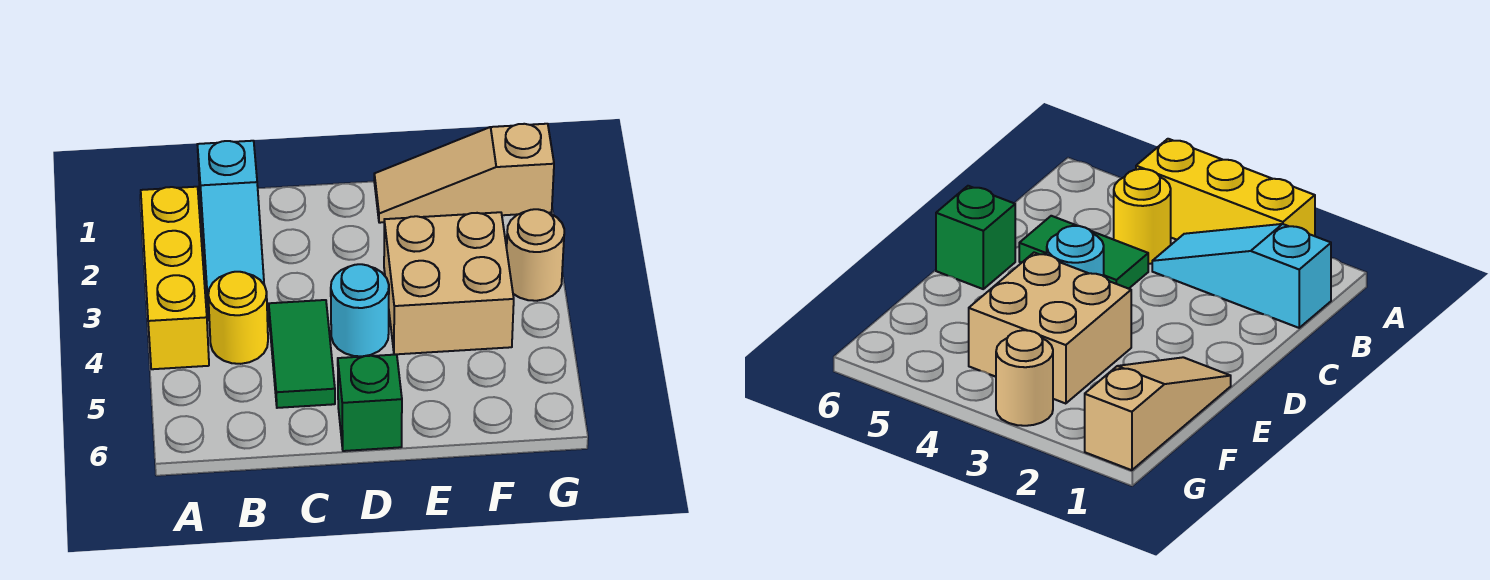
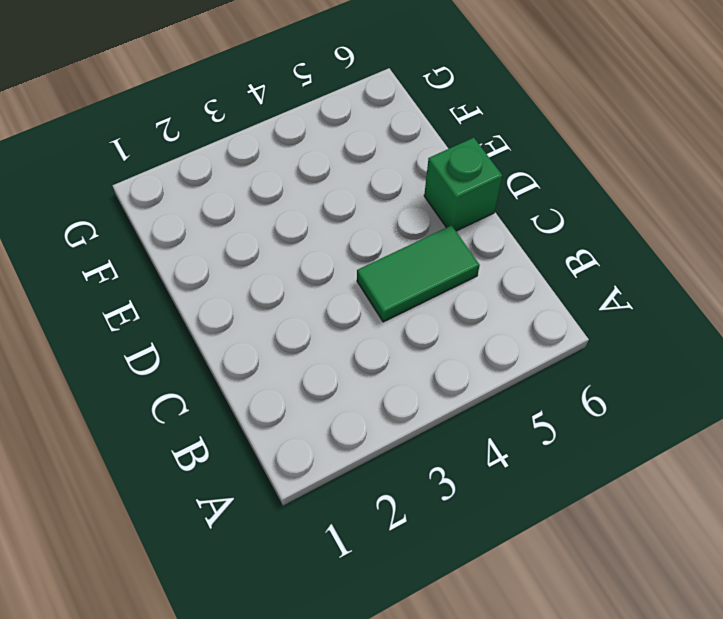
none -> yellow 1x3 brick [141,187,209,369]
none -> cyan 1x3 slope [197,141,264,315]

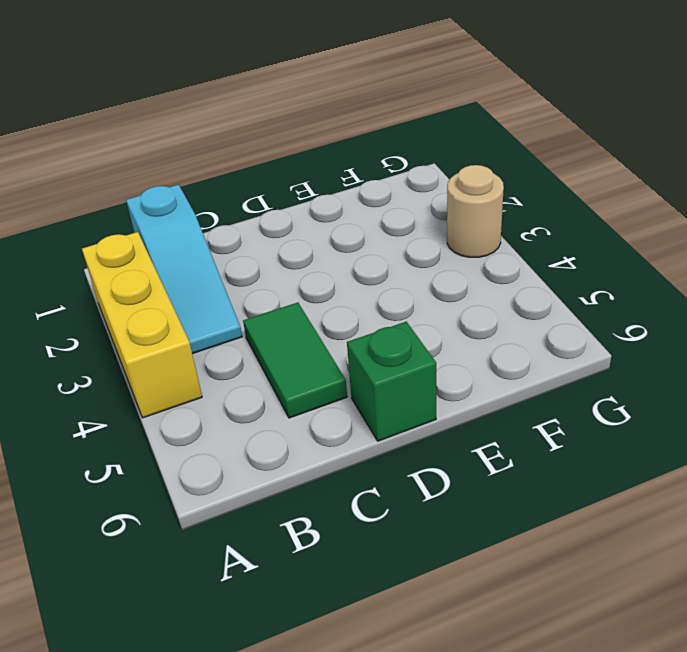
none -> yellow 1x1 round brick [208,272,268,364]
none -> cyan 1x1 round brick [331,264,389,356]

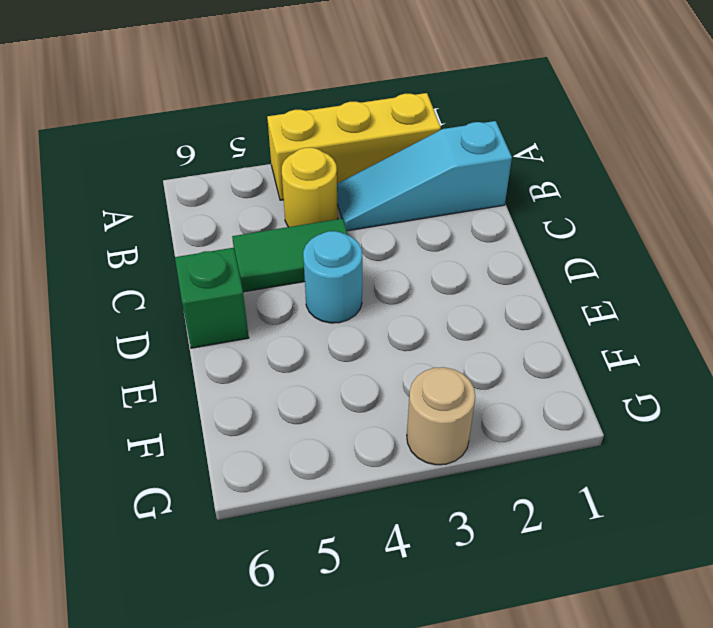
none -> tan 1x3 slope [374,124,554,223]
none -> tan 2x2 brick [384,212,514,355]

